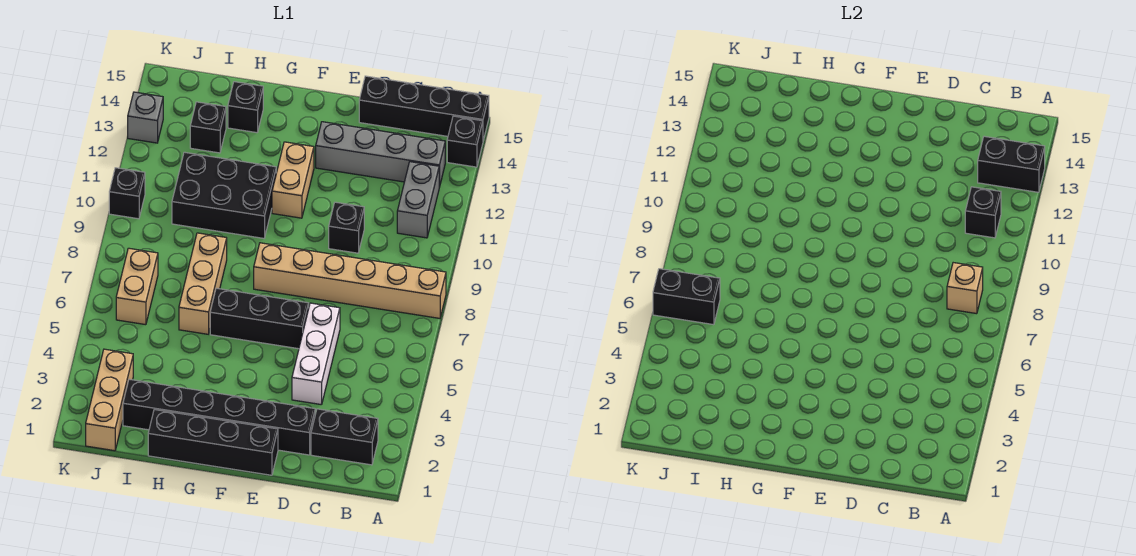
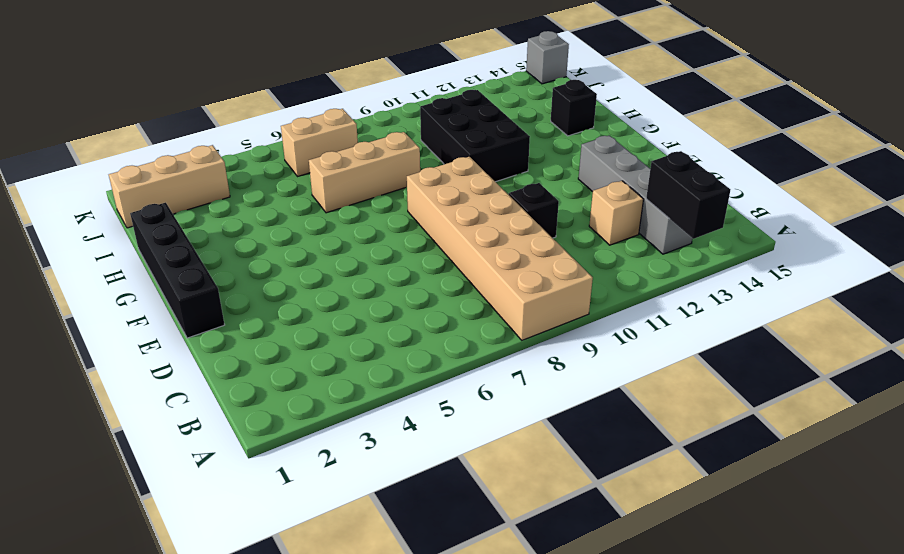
tan 2x6 brick [407,157,593,340] -> tan 1x6 brick [254,243,446,318]
tan 1x1 brick [589,181,643,245] -> tan 1x1 brick moved to [947,263,983,314]
grey 1x1 brick [526,31,569,84] -> grey 1x1 brick moved to [128,92,163,143]
none -> black 1x1 brick [447,116,483,167]
none -> black 1x4 brick [359,76,489,141]
none -> black 1x2 brick [311,409,378,465]

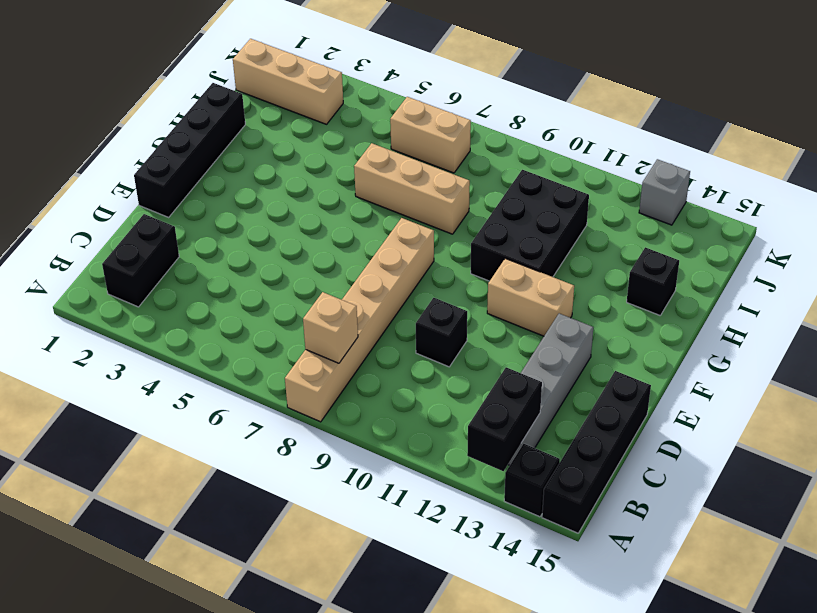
none -> grey 1x2 brick [397,162,439,238]
none -> black 1x6 brick [123,379,315,455]
none -> white 1x3 brick [292,303,340,405]

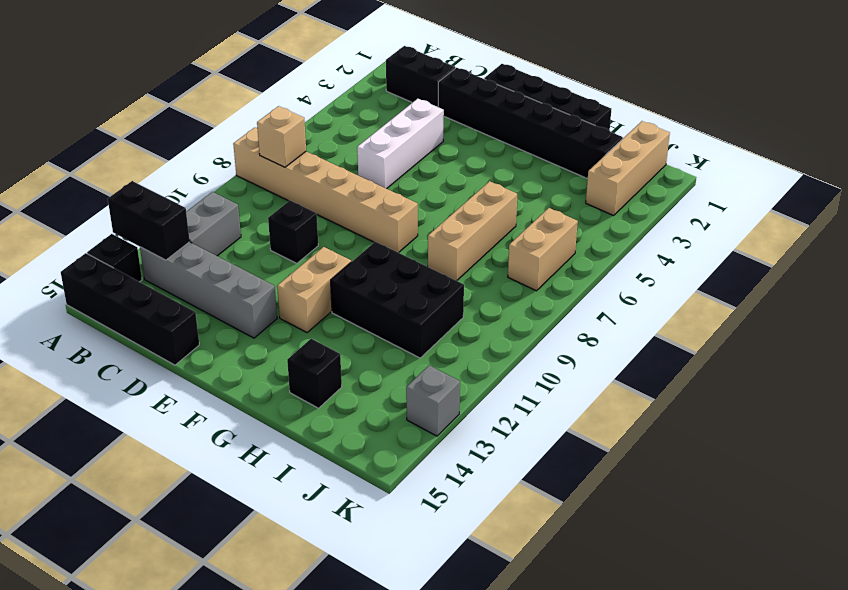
none -> black 1x3 brick [210,288,309,349]
none -> black 1x1 brick [190,102,226,153]
none -> black 1x1 brick [109,168,145,219]

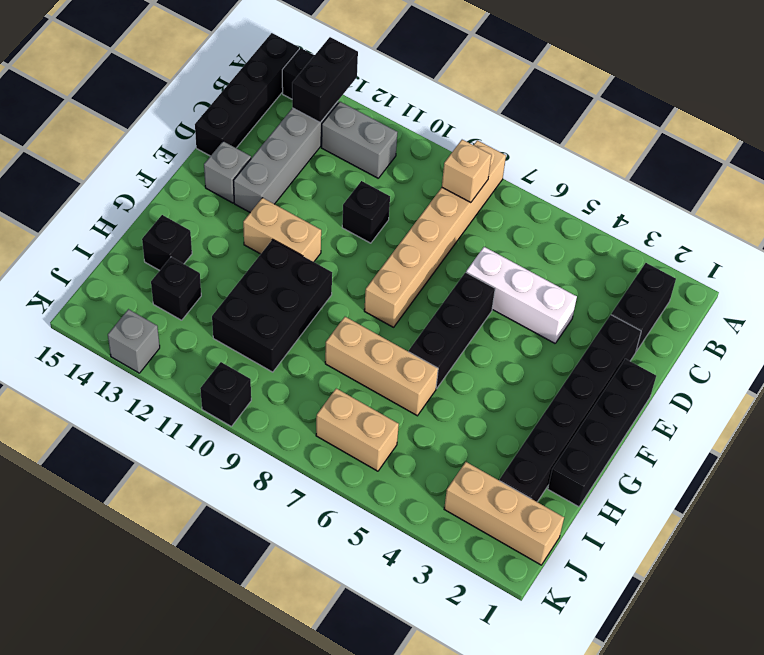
grey 1x1 brick [204,141,251,203] -> none
none -> black 1x1 brick [965,187,1001,238]
none -> black 1x2 brick [653,269,720,325]

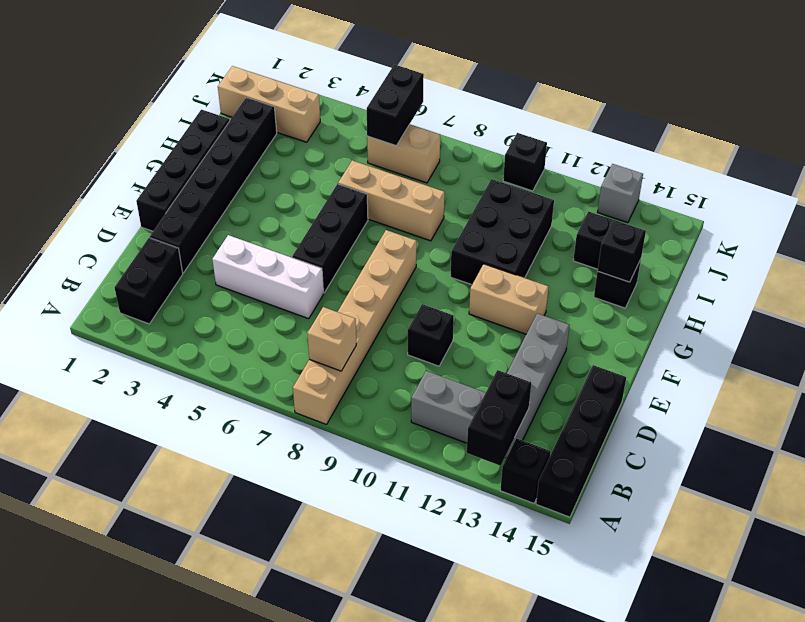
black 1x1 brick [598,220,646,282] -> black 1x1 brick moved to [965,187,1001,238]

